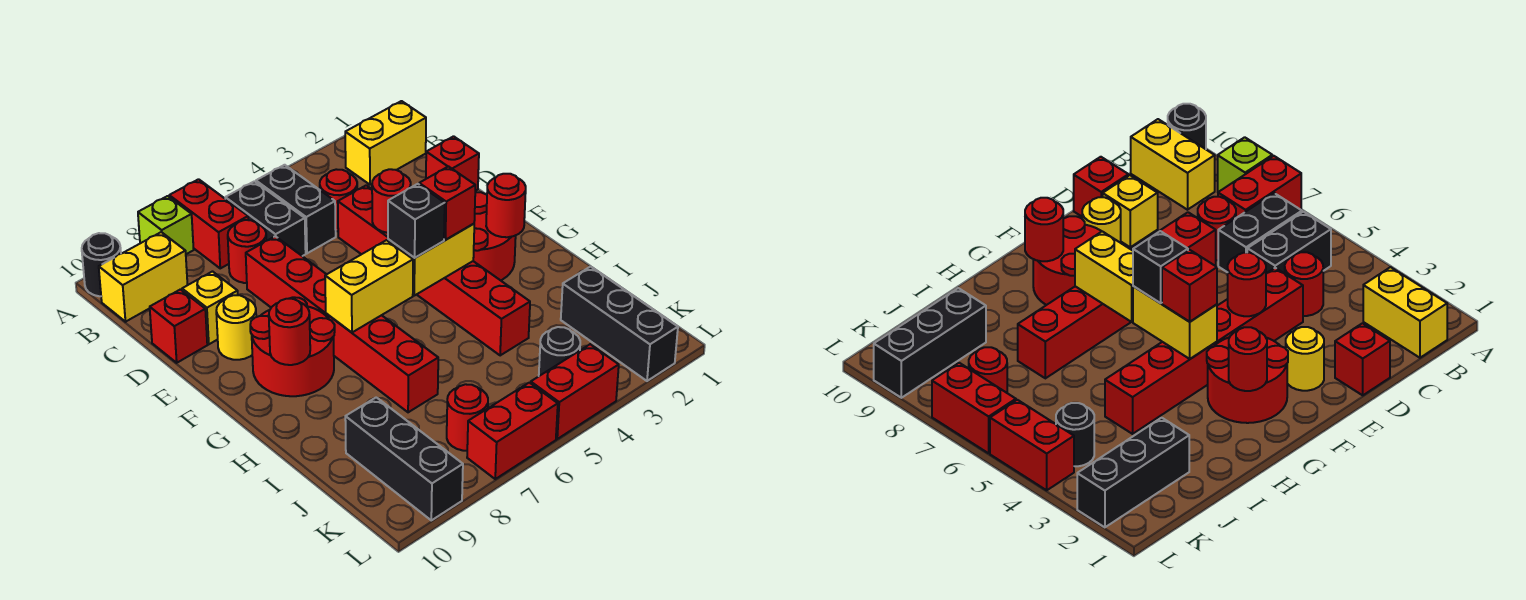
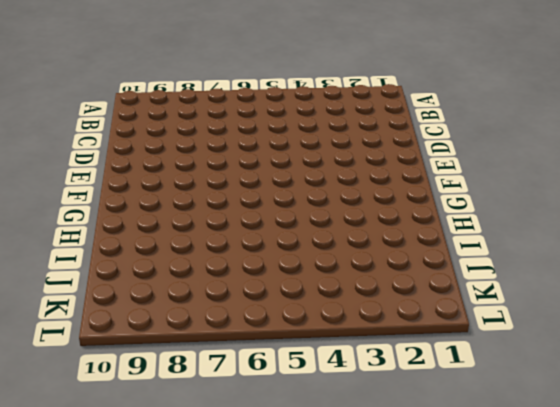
none -> red 1x2 brick [169,179,248,268]
none -> lime 1x1 brick [138,196,194,254]
none -> black 1x1 round brick [82,233,121,296]
none -> yellow 1x2 brick [345,101,426,185]

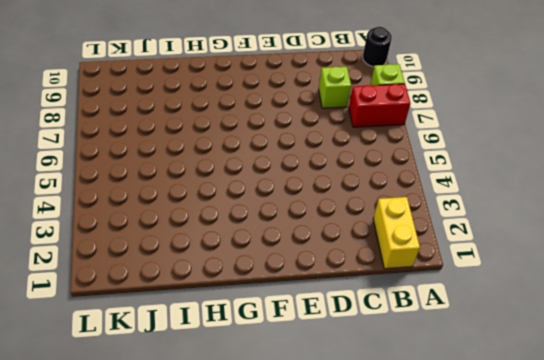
lime 1x1 brick [319,67,351,108] -> none
none -> black 1x2 brick [256,165,336,253]
none -> black 1x2 brick [225,181,306,256]
none -> yellow 1x2 brick [99,232,187,322]
none -> red 1x1 round brick [320,169,357,231]

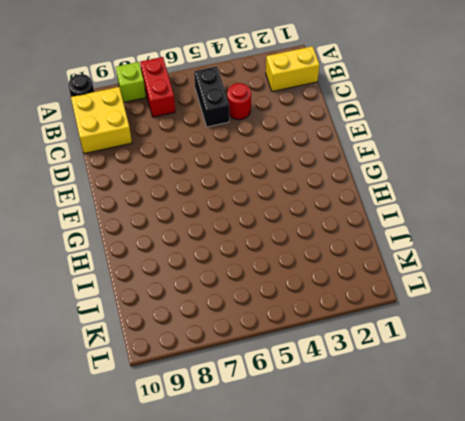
yellow 2x2 brick [71,87,132,154] -> yellow 1x2 brick [99,232,187,322]
none -> black 1x2 brick [225,181,306,256]
none -> red 1x1 round brick [228,220,266,283]
none -> red 1x1 brick [426,136,479,191]
none -> red 1x6 brick [338,185,530,356]

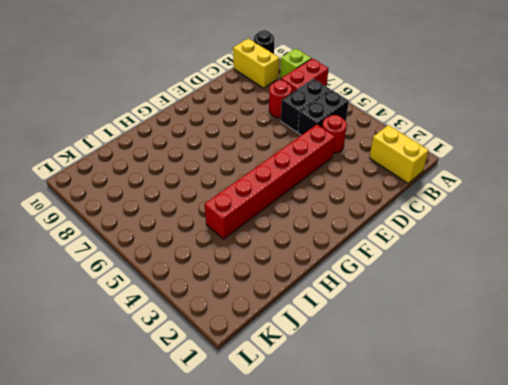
none -> red 1x1 brick [426,136,479,191]
none -> red 1x6 brick [246,236,438,412]
none -> yellow 1x1 brick [182,272,238,344]
none -> red 1x1 brick [150,289,207,363]

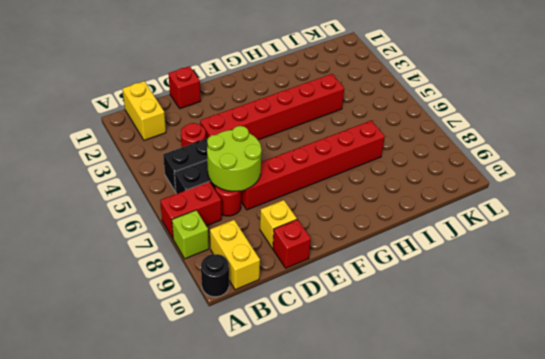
lime 2x2 round brick [207,126,262,191] -> none
none -> yellow 1x1 round brick [1286,327,1324,391]
none -> yellow 1x1 round brick [216,295,256,360]
none -> red 2x2 round brick [473,192,516,280]
none -> red 2x2 round brick [250,297,335,396]

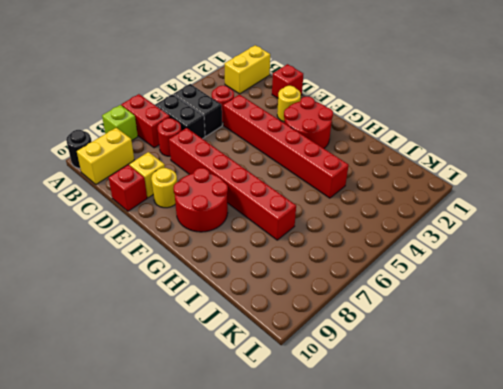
none -> black 1x3 brick [561,267,678,381]
none -> black 1x3 brick [345,397,463,520]
none -> black 1x1 round brick [539,327,580,376]
none -> red 1x1 round brick [447,384,488,451]

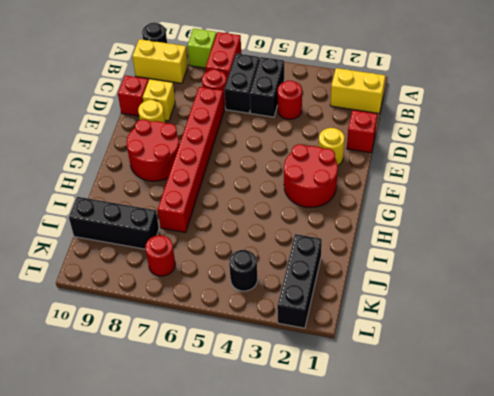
black 1x3 brick [69,197,159,249] -> black 1x3 brick turned to [345,397,463,520]
none -> red 1x6 brick [338,185,530,356]
none -> red 1x2 brick [531,344,619,439]
none -> red 1x2 brick [467,383,558,479]
none -> red 1x1 round brick [372,169,411,233]

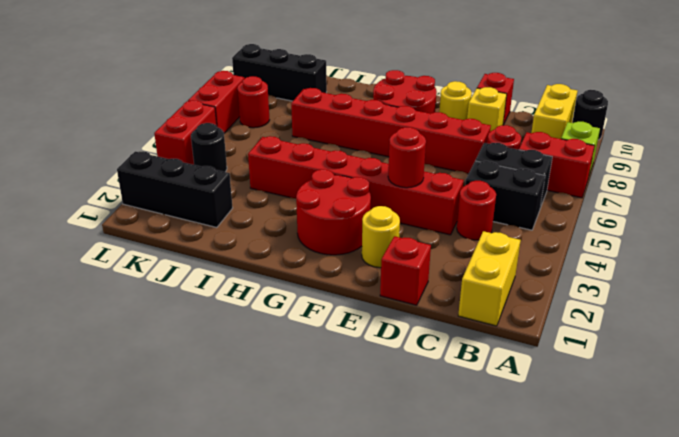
none -> red 1x1 round brick [486,174,526,237]
none -> yellow 1x2 brick [388,224,474,296]
none -> yellow 1x2 brick [325,240,413,332]
none -> red 1x1 round brick [269,299,310,365]

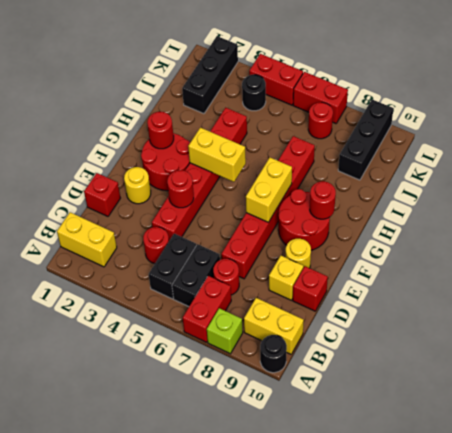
yellow 1x2 brick [246,158,292,222] -> yellow 1x2 brick turned to [325,240,413,332]
none -> red 1x1 brick [419,167,475,240]
none -> black 1x1 brick [388,184,445,258]

